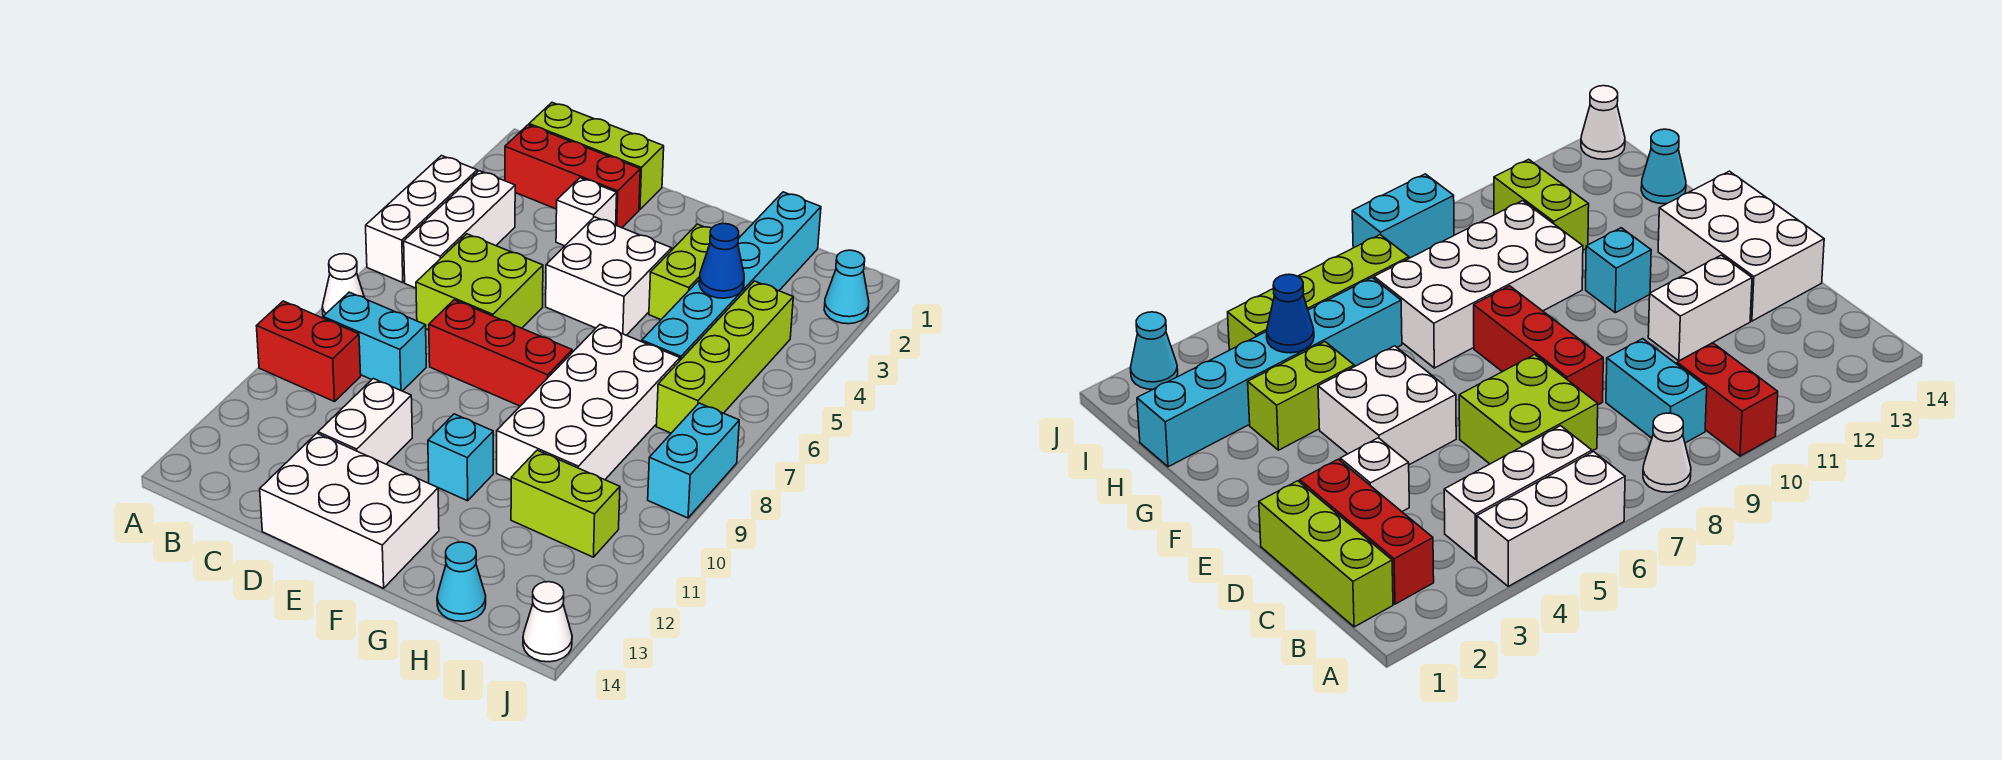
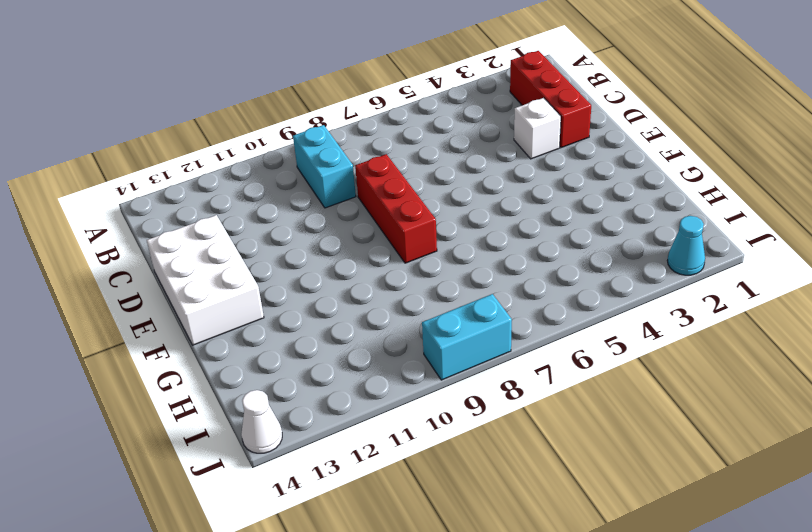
none -> white 1x3 brick [366,156,477,283]
none -> white 1x1 cone [322,254,364,316]
none -> red 1x2 brick [257,301,361,402]

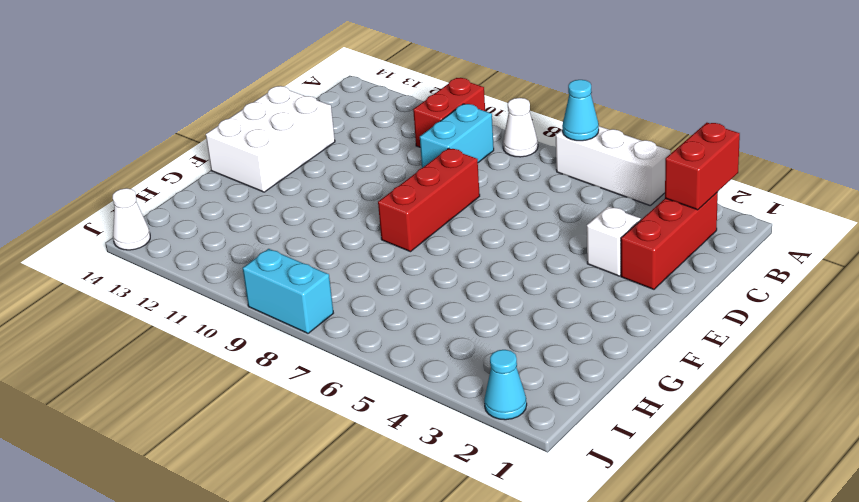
red 1x2 brick [665,123,740,210] -> none
cyan 1x1 cone [562,80,599,141] -> cyan 1x1 cone moved to [437,542,486,621]
none -> lime 1x3 brick [529,103,664,210]
none -> white 1x3 brick [404,171,515,288]
none -> lime 2x2 brick [416,234,543,330]

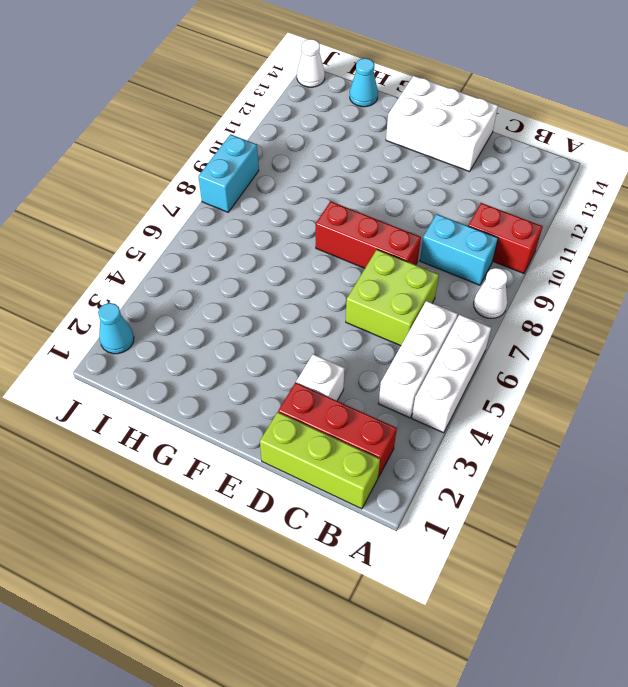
none -> white 1x2 brick [318,379,412,464]
none -> white 2x2 brick [546,217,672,335]
none -> cyan 1x1 brick [428,414,493,501]

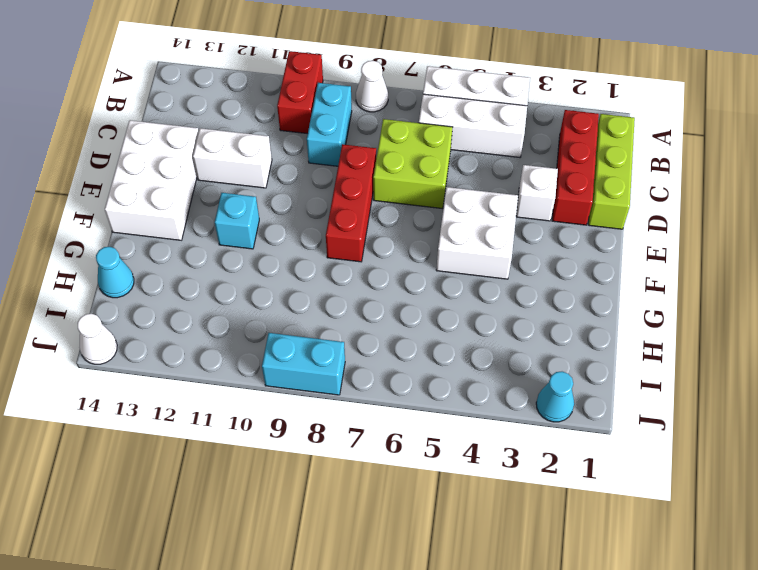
none -> lime 1x2 brick [649,224,712,320]
none -> white 2x4 brick [497,325,680,480]
none -> cyan 1x6 brick [642,192,821,360]

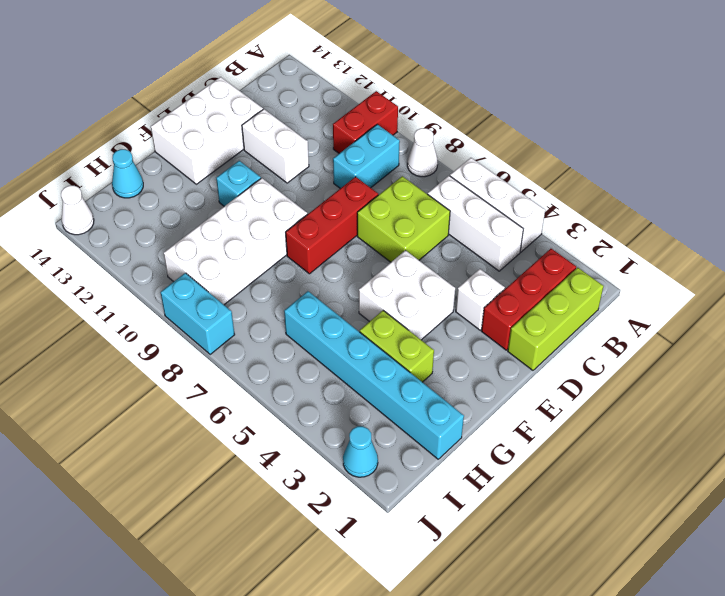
white 2x4 brick [164,178,307,305] -> white 2x4 brick turned to [497,325,680,480]
none -> lime 1x2 brick [511,450,620,557]
none -> lime 1x4 brick [656,281,793,433]
none -> blue 1x1 cone [699,224,744,298]

